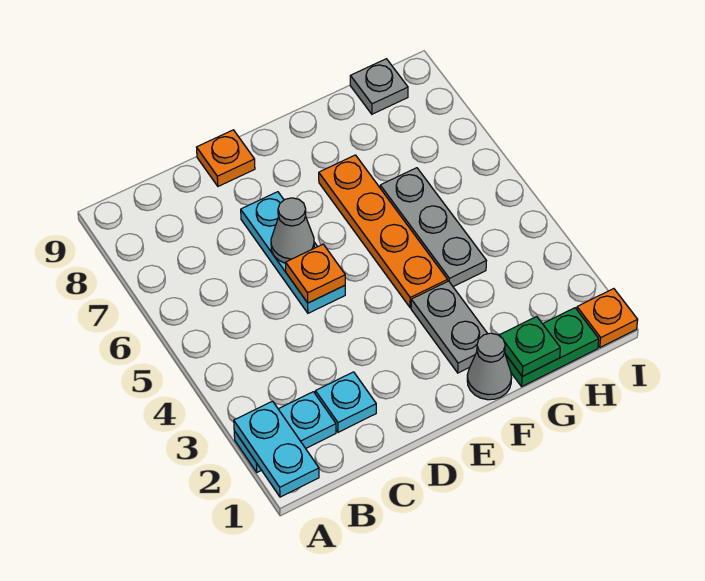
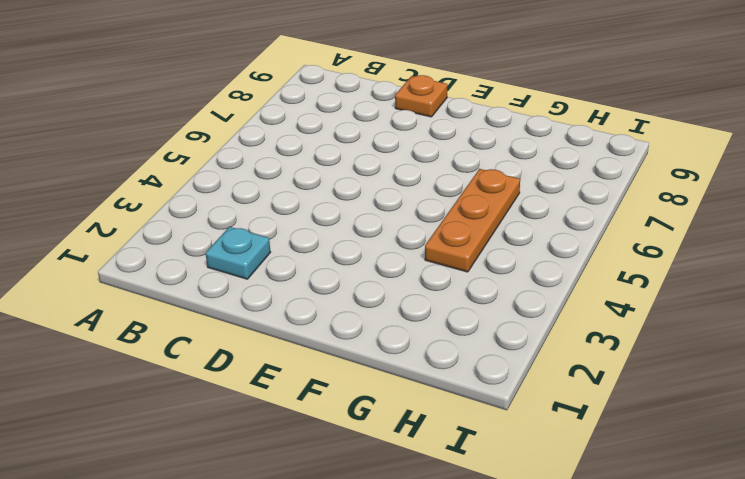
orange 1x3 plate [425,169,520,272] -> grey 1x3 plate [380,168,486,287]
none -> cyan 1x2 plate [234,392,336,472]
none -> cyan 1x3 plate [241,192,345,313]
none -> grey 1x1 cone [467,333,512,400]

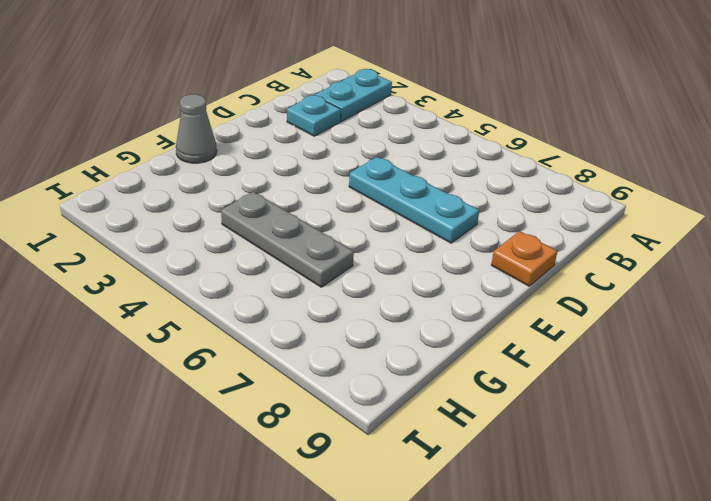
none -> grey 1x2 plate [411,281,488,373]
none -> orange 1x4 plate [319,155,448,308]
none -> green 1x2 plate [505,308,599,386]

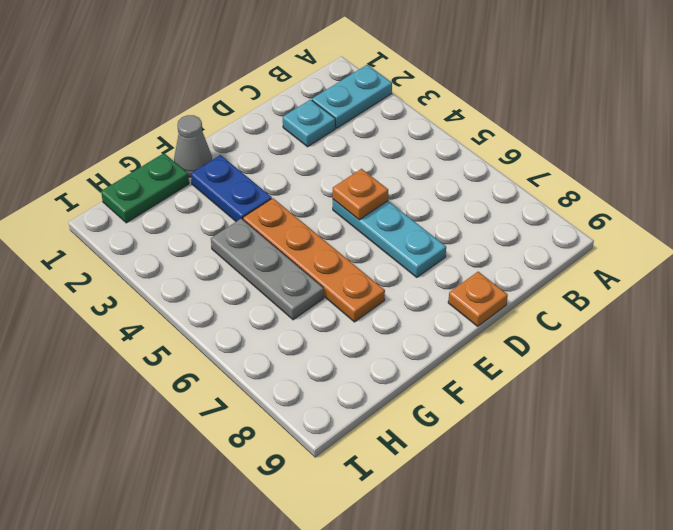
blue 1x2 plate [191,155,272,222] -> grey 1x2 plate [411,281,488,373]
none -> grey 1x1 plate [350,59,408,114]
none -> orange 1x1 plate [577,289,638,347]
none -> cyan 1x2 plate [234,401,319,497]

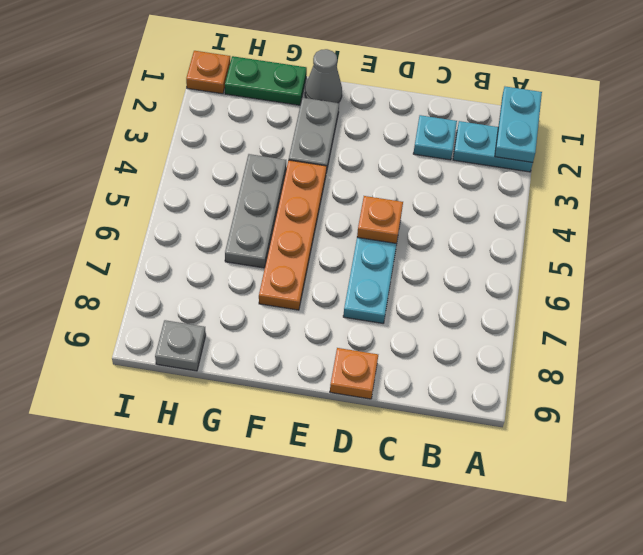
none -> grey 1x1 cone [271,198,314,263]
none -> green 1x1 plate [499,317,560,376]

